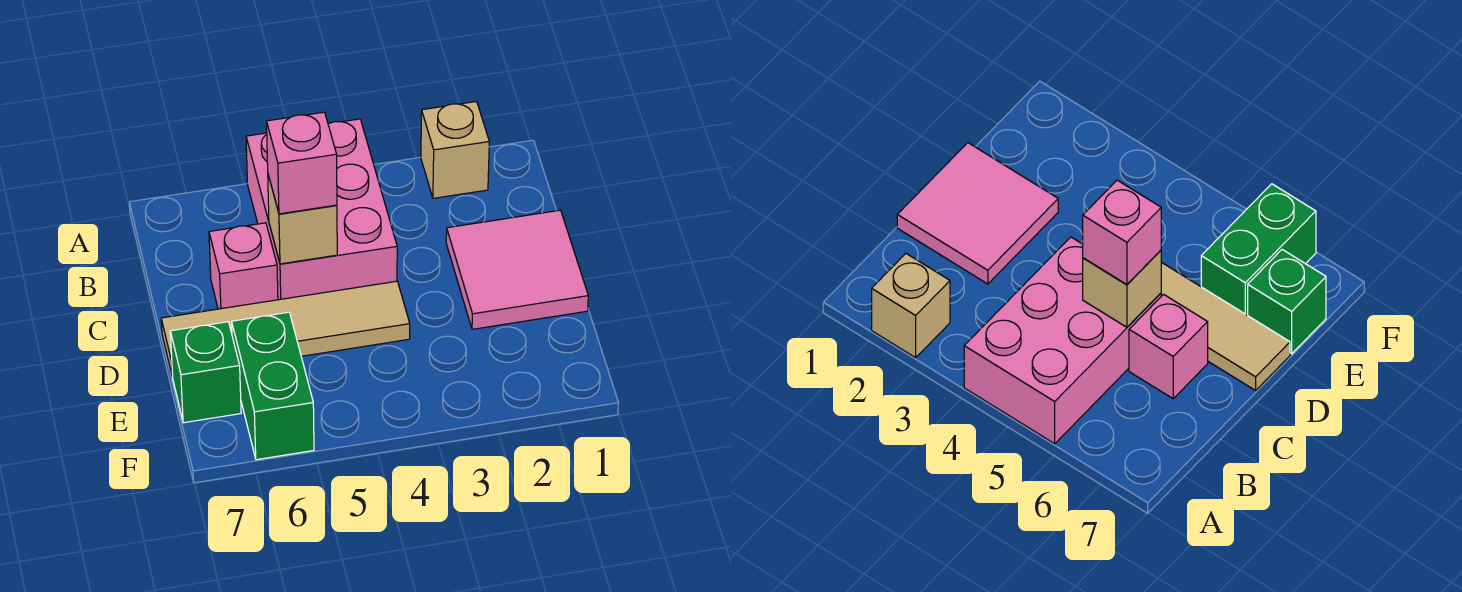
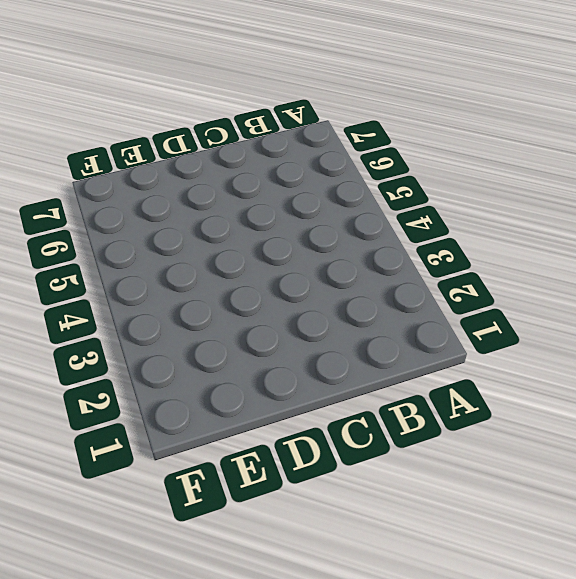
none -> tan 1x1 brick [421,101,489,198]
none -> pink 2x3 brick [246,119,397,300]

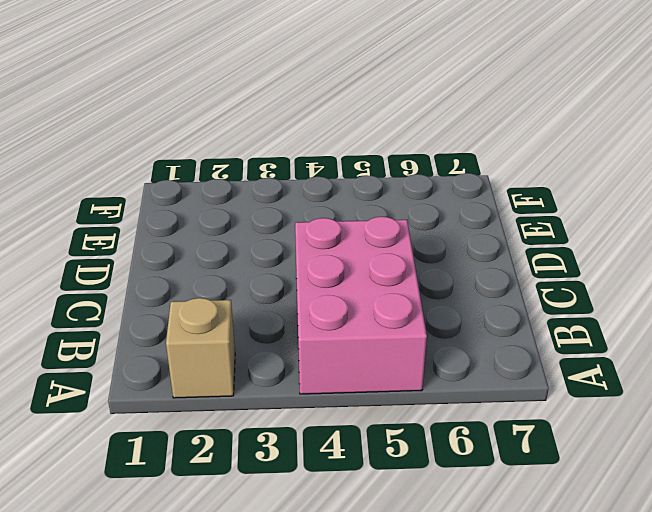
none -> pink 2x2 tile [446,210,588,329]
none -> pink 1x1 brick [209,223,278,309]

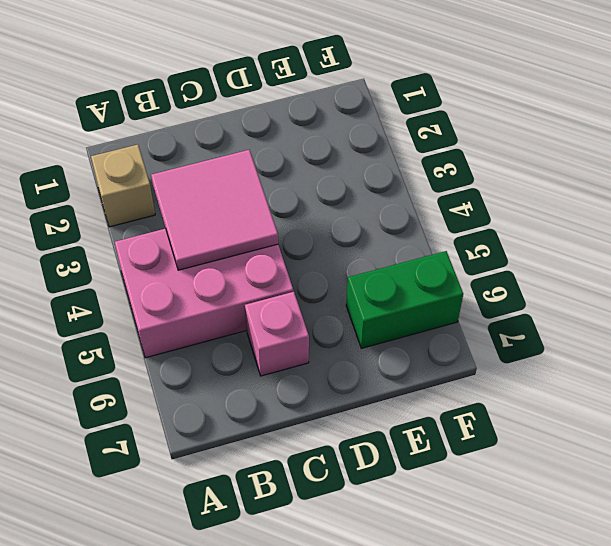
pink 2x2 tile [151,150,278,270] -> pink 2x2 tile moved to [446,210,588,329]
none -> tan 1x4 tile [161,281,410,376]
none -> green 1x1 brick [170,322,241,423]

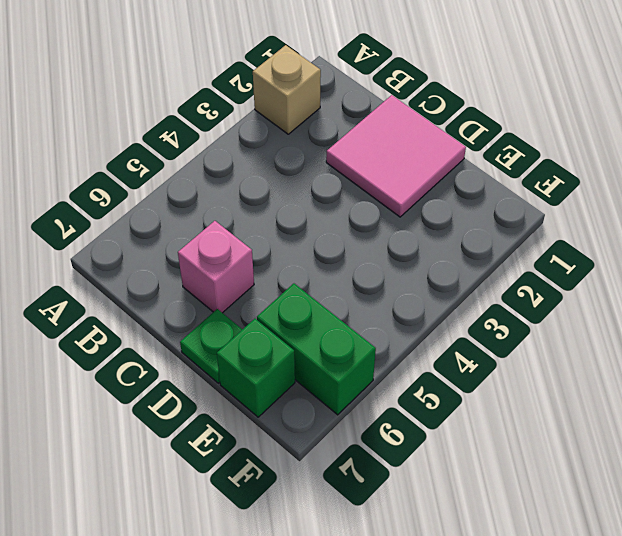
green 1x1 plate [180,309,242,383] -> tan 1x4 tile [161,281,410,376]
none -> pink 2x3 brick [246,119,397,300]
none -> tan 1x1 brick [268,175,337,264]

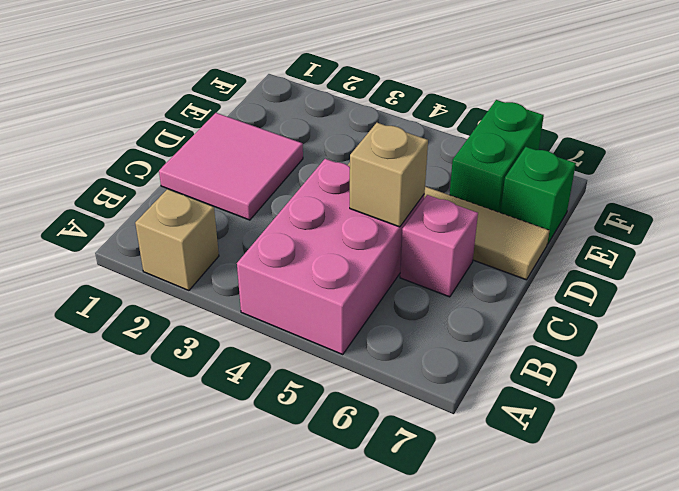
none -> pink 1x1 brick [267,112,337,214]

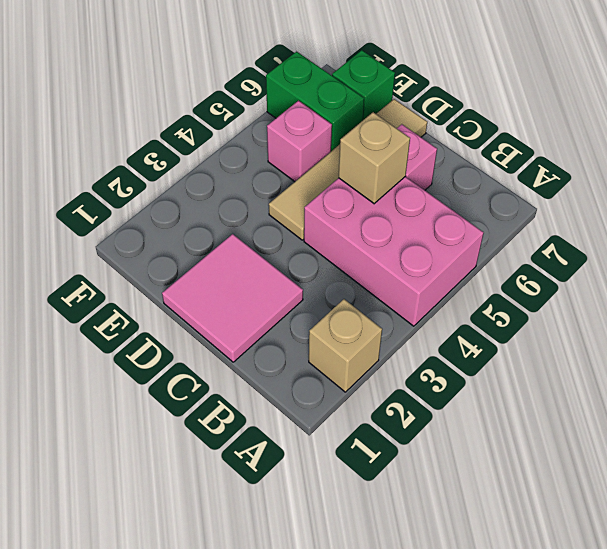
pink 1x1 brick [267,101,332,182] -> pink 1x1 brick moved to [267,112,337,214]

